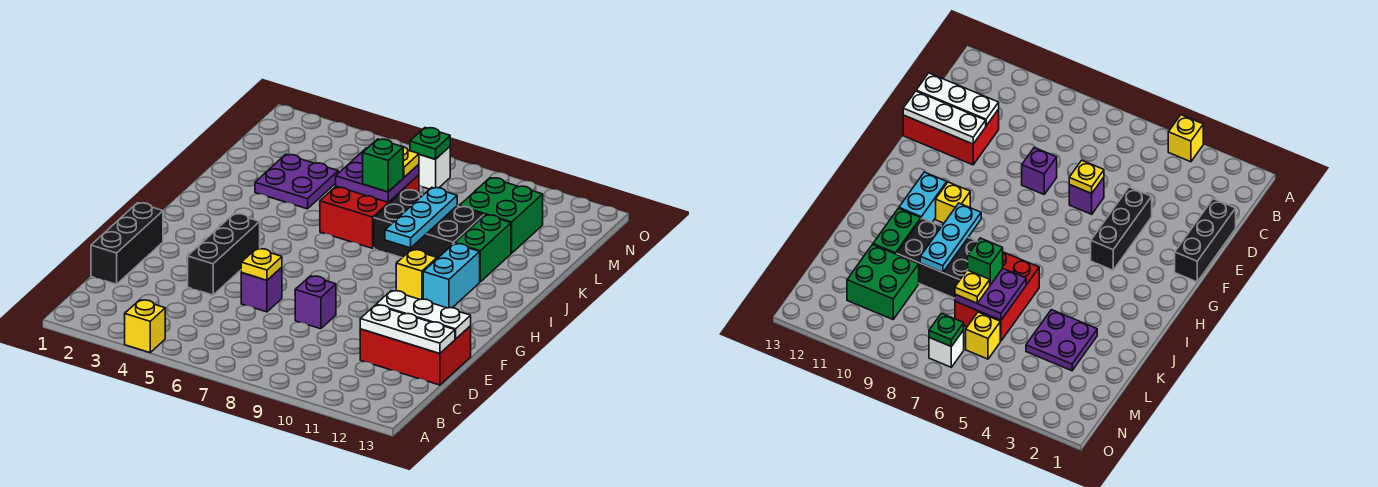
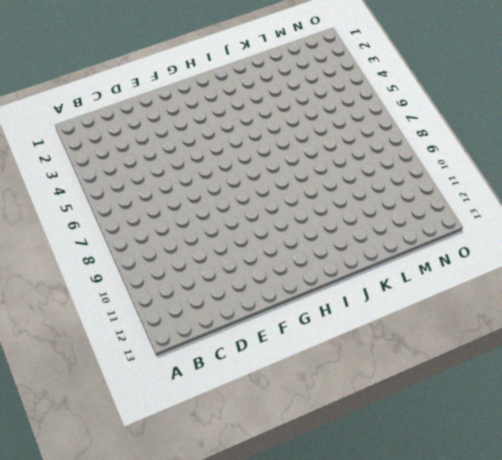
none -> yellow 1x1 brick [125,300,165,353]
none -> black 1x3 brick [91,203,163,284]
none -> red 2x3 brick [360,326,471,385]

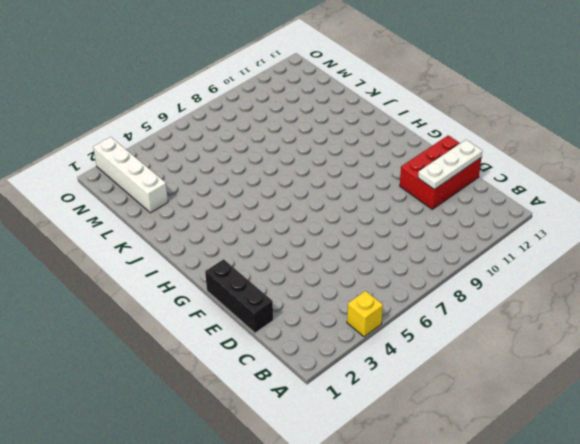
white 1x4 brick [93,137,168,213] -> none
none -> black 1x3 brick [187,214,260,295]
none -> purple 1x1 brick [241,267,282,312]
none -> purple 1x1 brick [295,276,336,329]

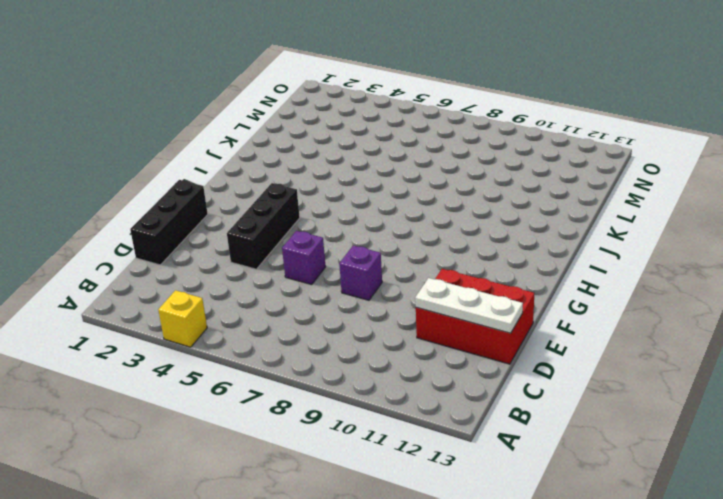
none -> yellow 1x1 brick [396,250,437,300]
none -> cyan 1x2 brick [423,244,480,308]
none -> red 2x3 brick [320,175,419,248]

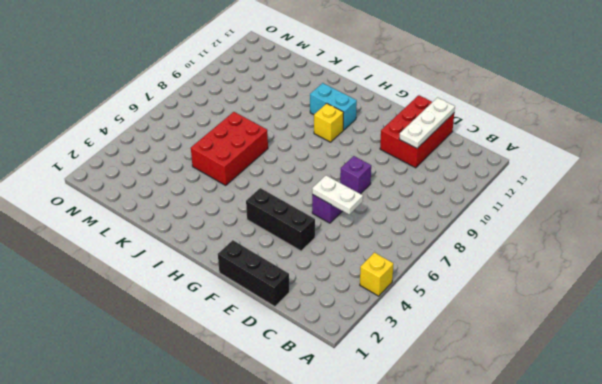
white 1x2 plate [312,175,363,214] -> yellow 1x1 plate [241,249,282,280]
red 2x3 brick [191,112,268,185] -> red 2x3 brick turned to [320,175,419,248]
none -> black 2x3 brick [374,190,484,259]
none -> green 1x2 brick [455,215,511,282]
none -> purple 2x2 plate [255,154,338,209]

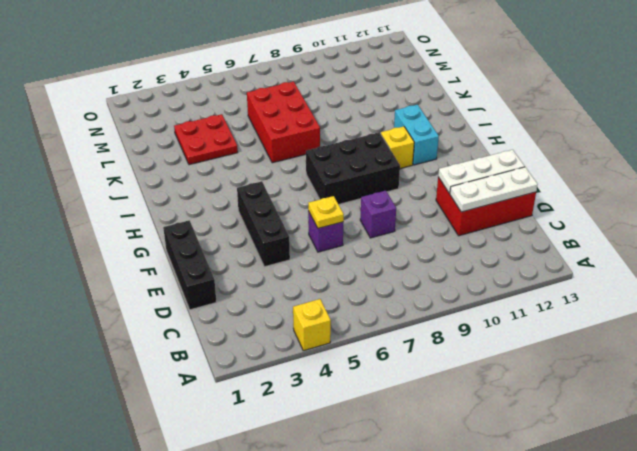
black 2x3 brick [306,132,400,204] -> black 2x3 brick moved to [374,190,484,259]
red 2x2 plate [174,114,238,165] -> purple 2x2 plate [255,154,338,209]
none -> green 1x2 brick [455,215,511,282]
none -> green 2x2 brick [459,178,543,253]
none -> yellow 1x1 brick [966,312,1000,359]

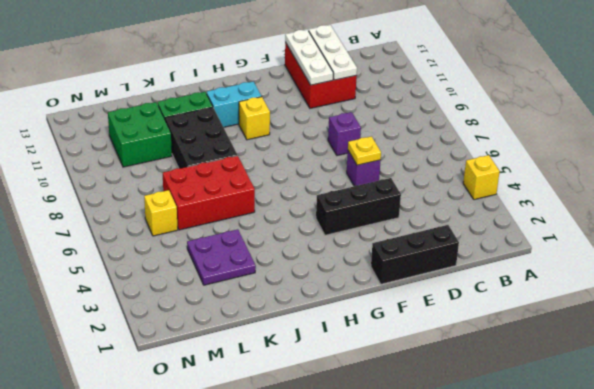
none -> white 1x1 brick [419,147,450,189]
none -> cyan 1x3 plate [385,187,457,248]
none -> purple 2x2 plate [336,148,419,202]

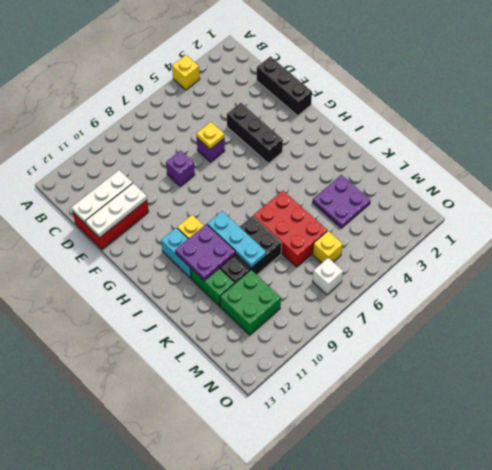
purple 2x2 plate [175,224,235,281] -> purple 2x2 plate moved to [336,148,419,202]
none -> green 1x1 plate [410,128,450,159]
none -> green 1x1 brick [362,139,403,192]
none -> yellow 1x1 plate [403,147,419,177]

